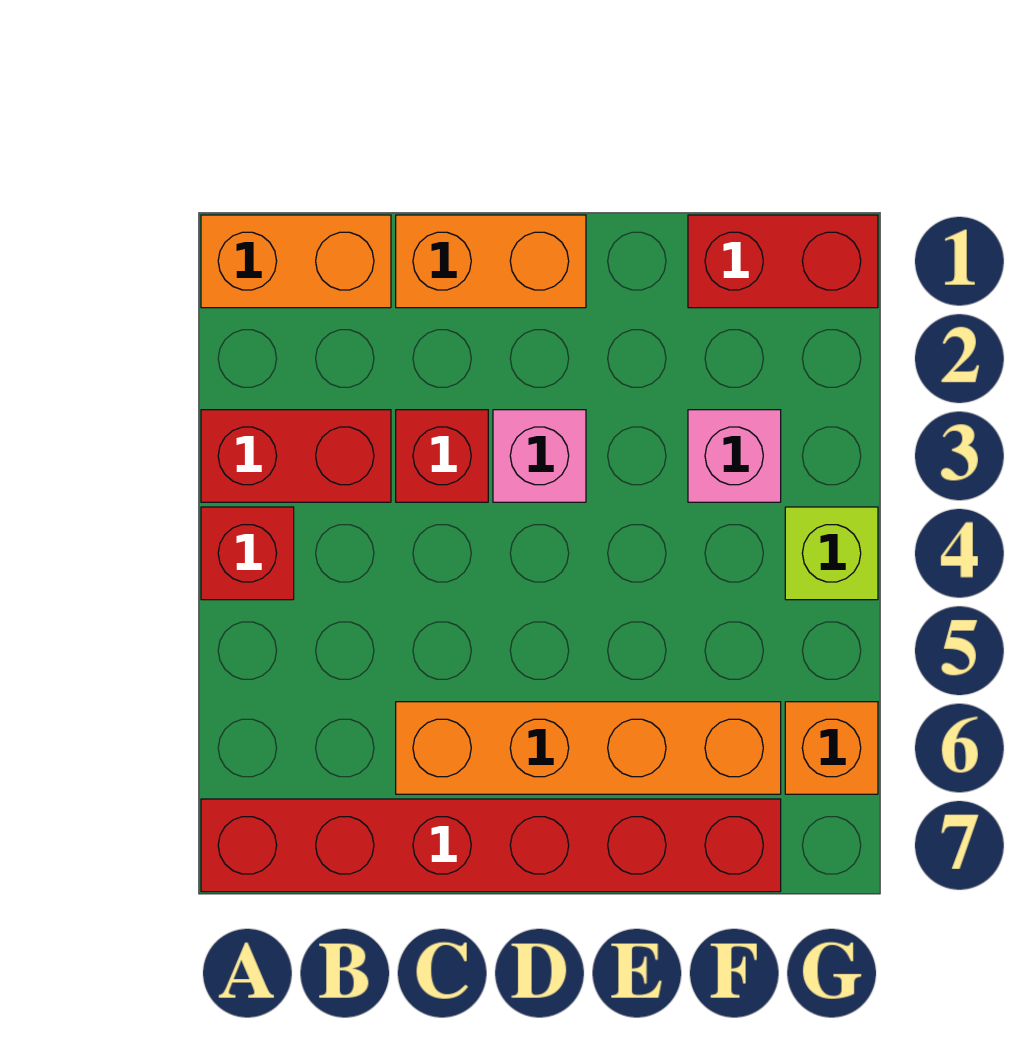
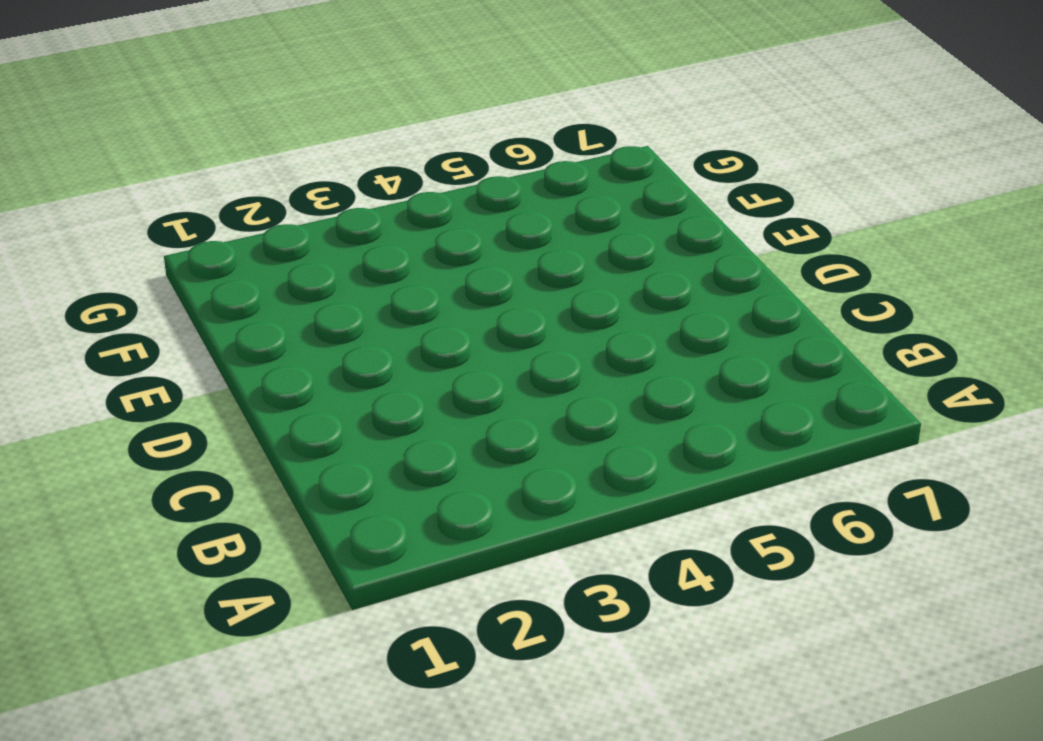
none -> orange 1x2 brick [201,215,391,308]
none -> red 1x2 brick [201,410,391,502]
none -> red 1x1 brick [201,507,294,600]

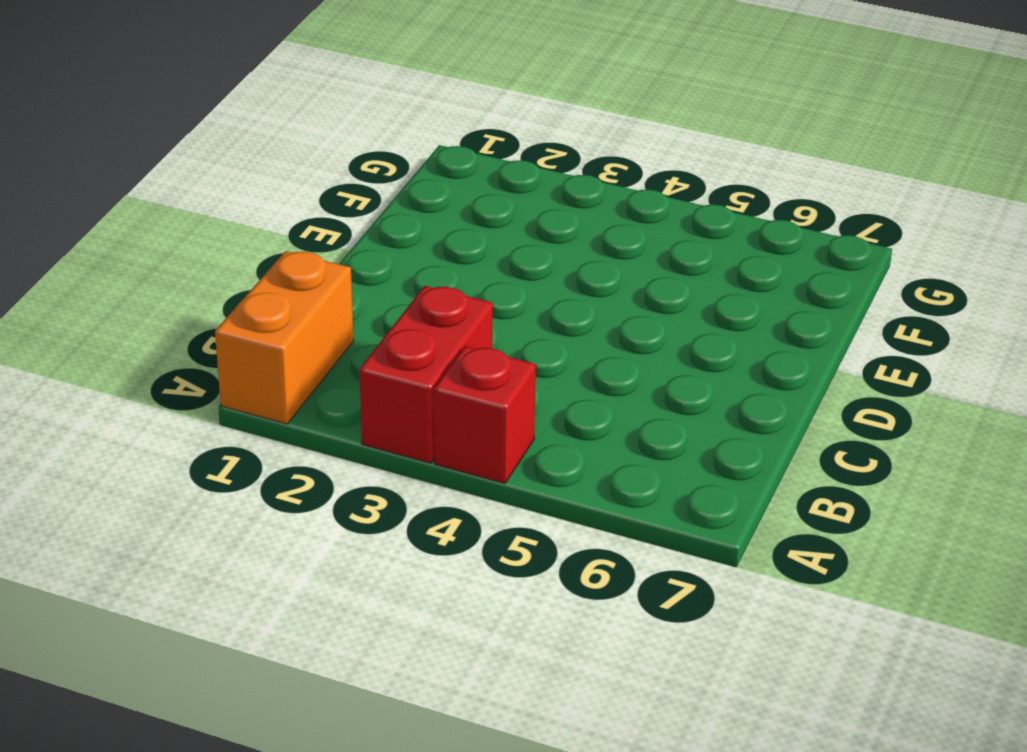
none -> red 1x6 brick [201,799,781,892]
none -> orange 1x2 brick [396,215,586,308]
none -> red 1x1 brick [396,410,488,502]

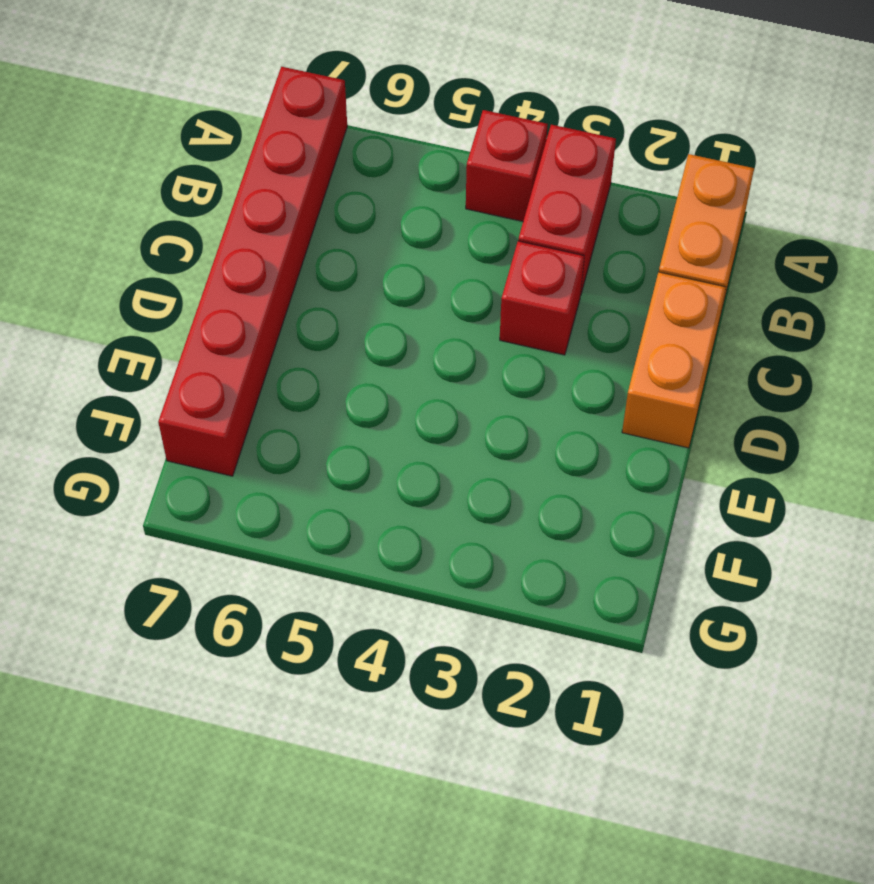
none -> orange 1x4 brick [396,702,781,794]
none -> pink 1x1 brick [493,410,586,502]
none -> red 1x2 brick [688,215,878,308]

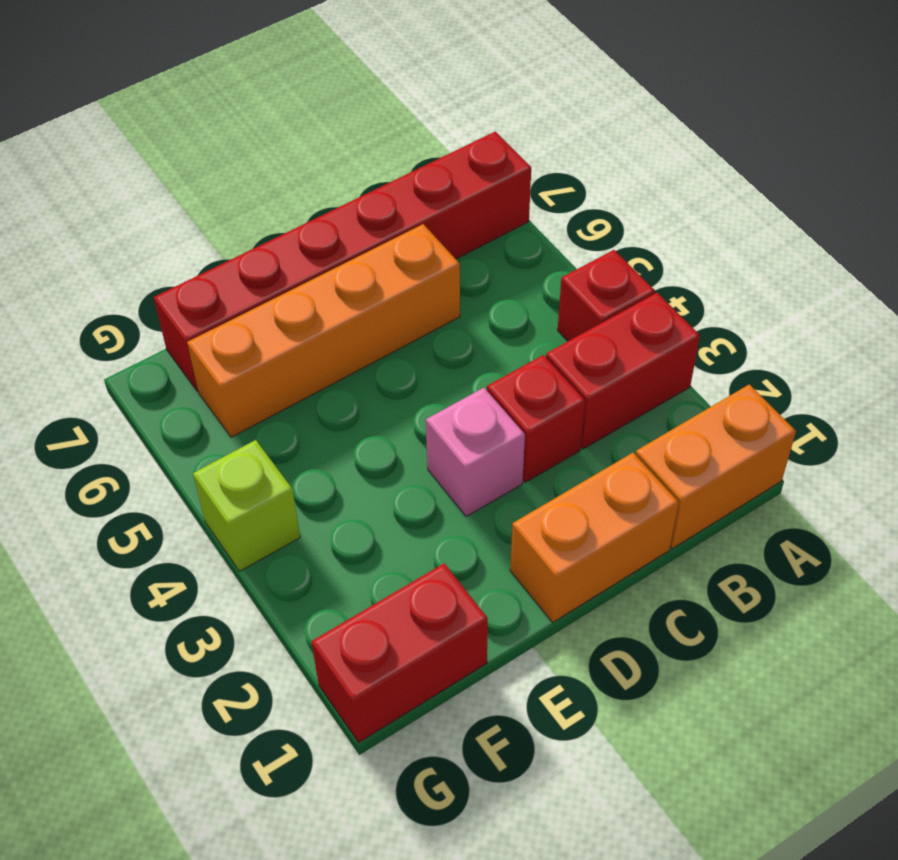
none -> pink 1x1 brick [688,410,781,502]
none -> orange 1x1 brick [785,702,878,794]

